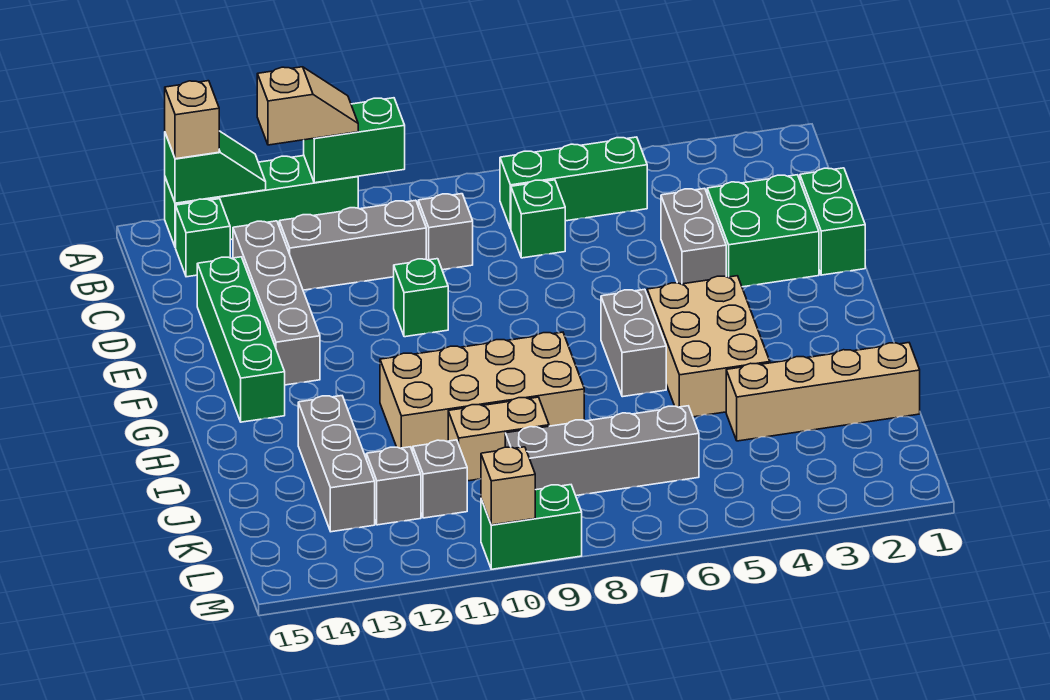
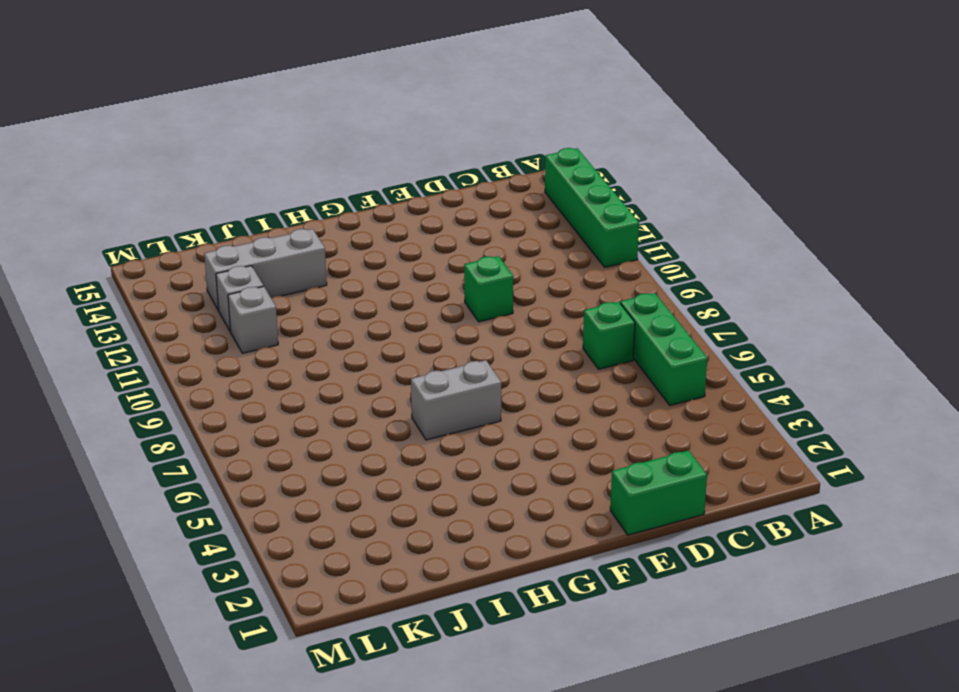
none -> green 1x1 brick [176,199,230,277]
none -> grey 1x1 brick [418,194,473,270]
none -> grey 1x3 brick [279,200,426,290]

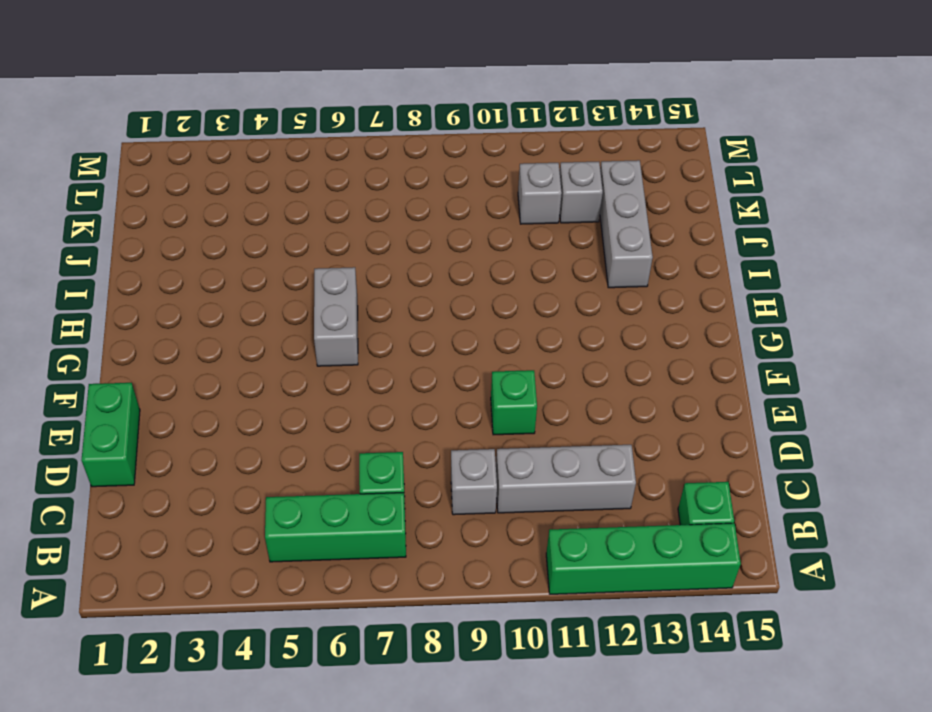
none -> grey 1x4 brick [233,221,320,385]
none -> green 2x2 brick [707,175,819,287]
none -> grey 1x2 brick [661,188,726,284]

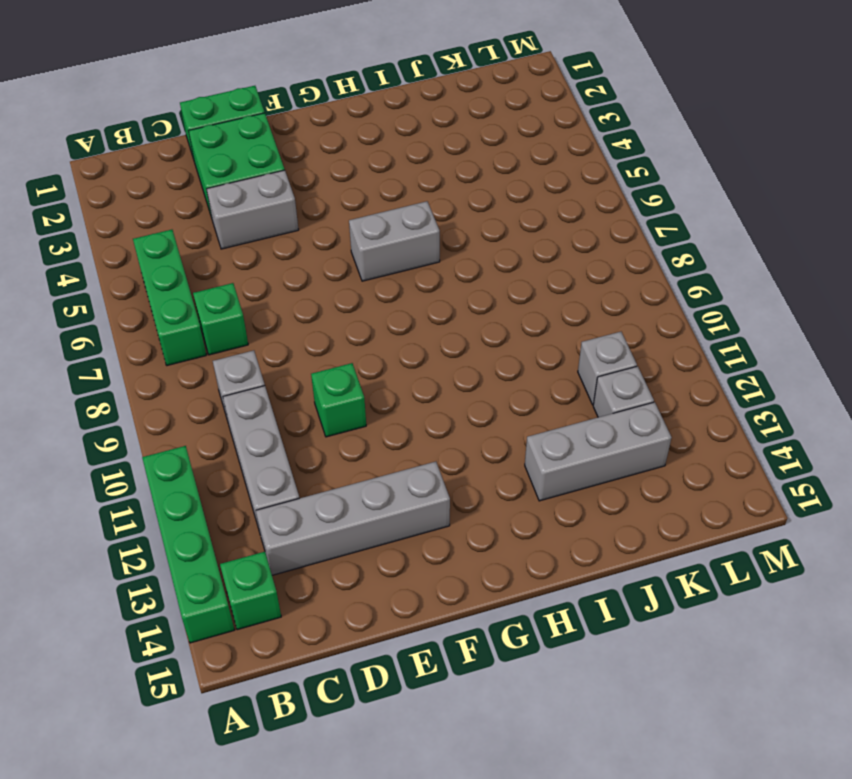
none -> green 1x4 brick [197,257,285,422]
none -> tan 2x3 brick [647,276,770,417]
none -> tan 2x4 brick [380,332,584,452]

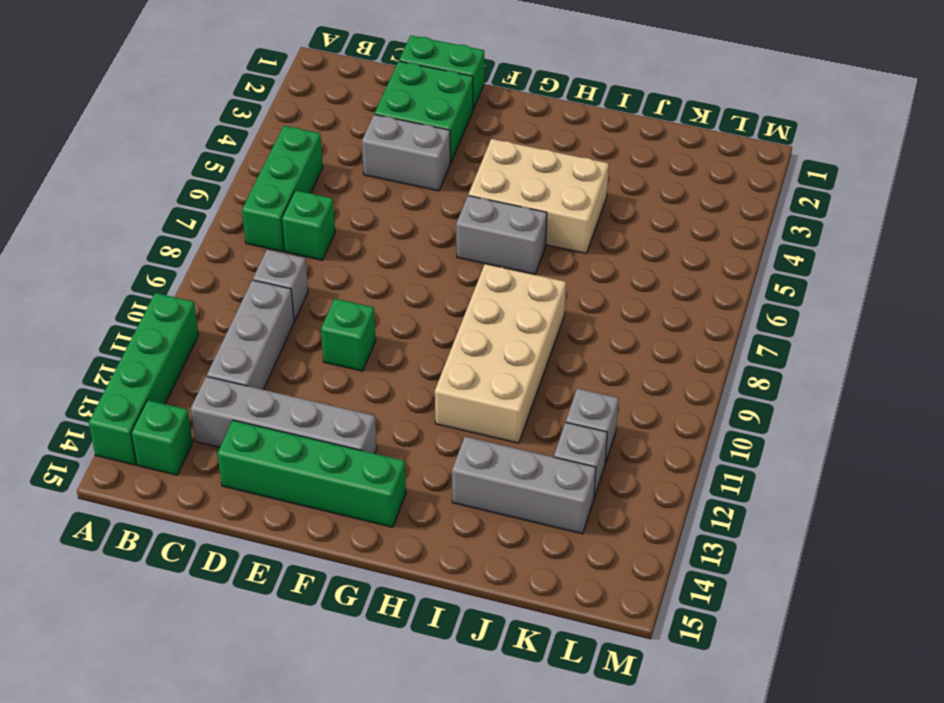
none -> tan 1x4 brick [726,343,920,441]
none -> tan 1x2 brick [448,397,549,481]
none -> grey 1x4 brick [505,406,699,496]

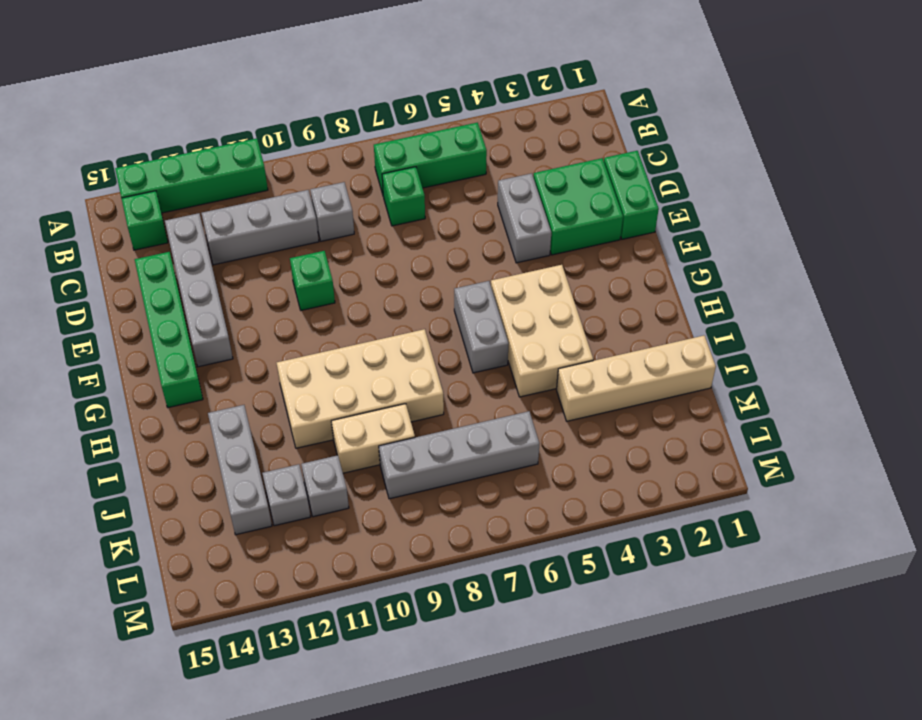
none -> green 1x2 brick [481,485,582,569]
none -> green 1x2 brick [304,98,405,183]
none -> green 1x2 slope [165,131,266,203]

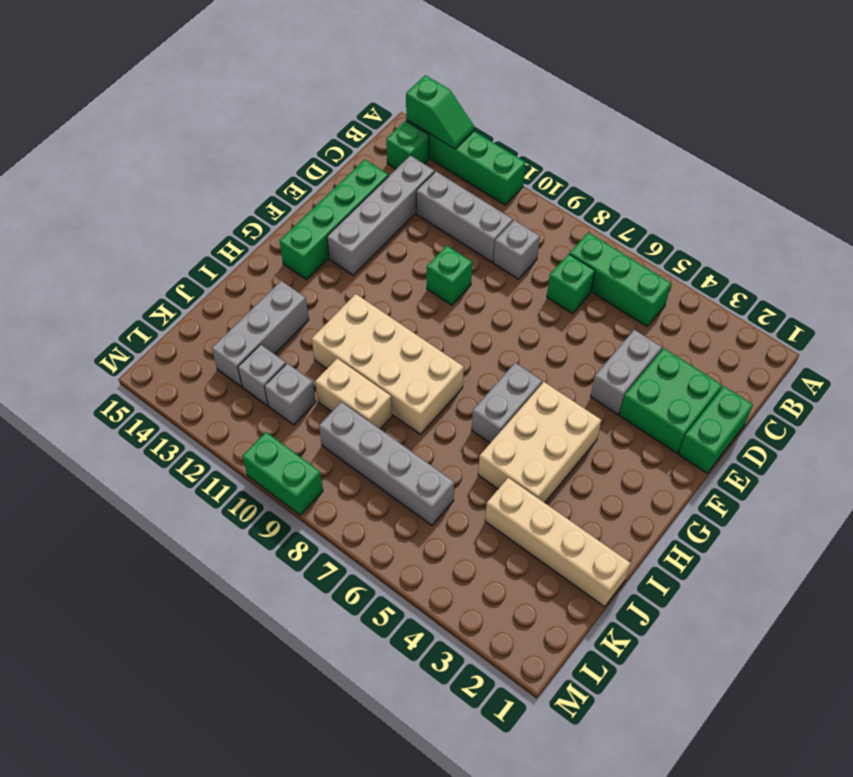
none -> green 1x2 brick [304,98,405,183]
none -> tan 1x1 brick [481,447,535,525]
none -> tan 1x2 slope [257,67,358,145]

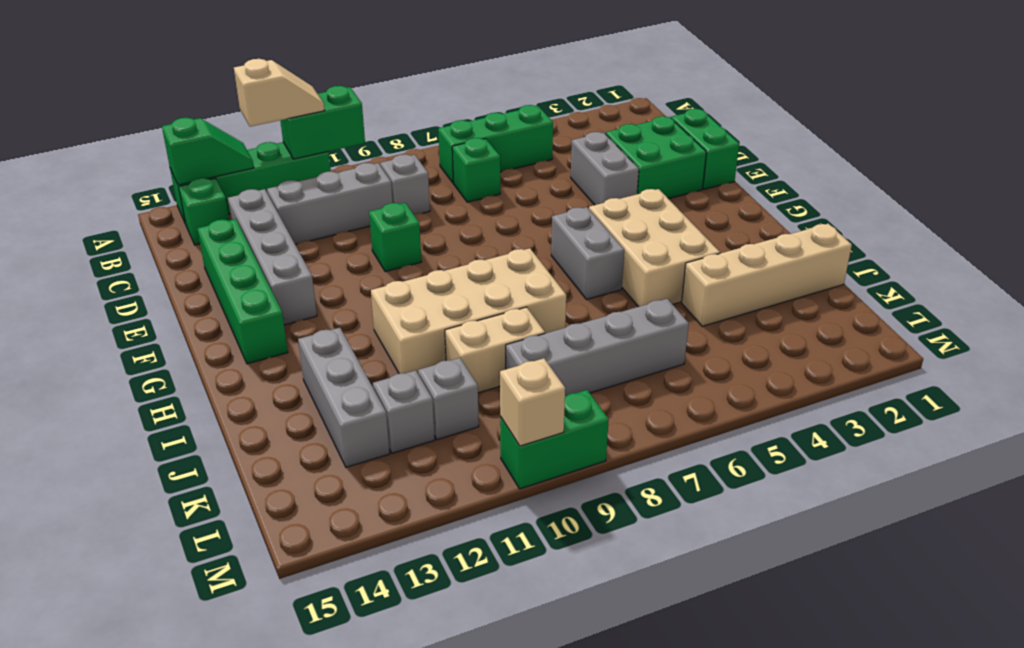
none -> tan 1x1 brick [165,81,219,159]

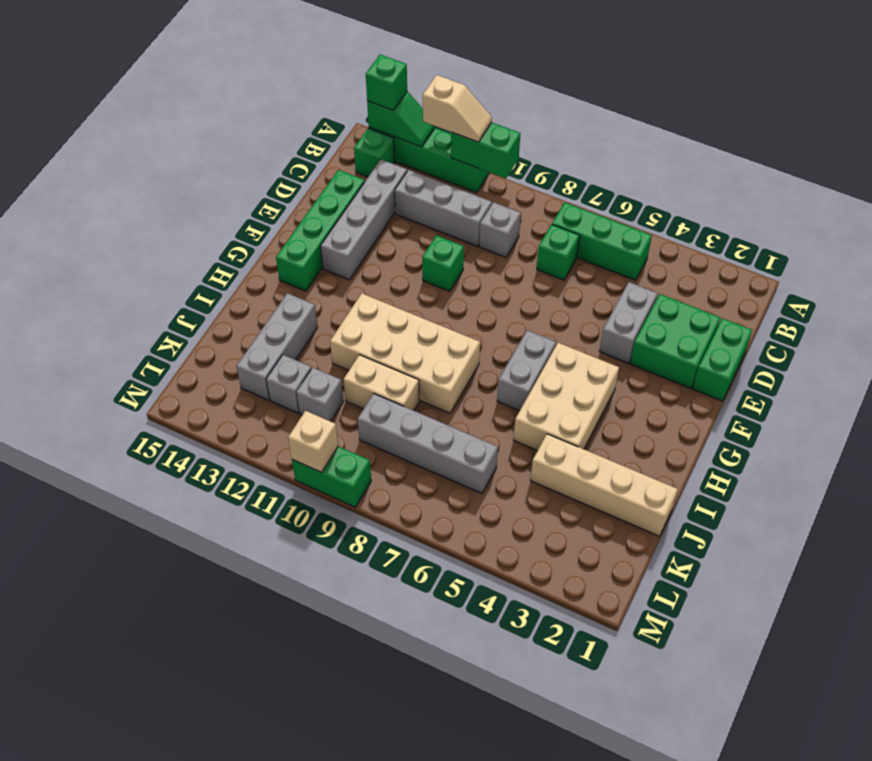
green 1x1 brick [366,55,407,111] -> tan 1x1 brick [165,81,219,159]

